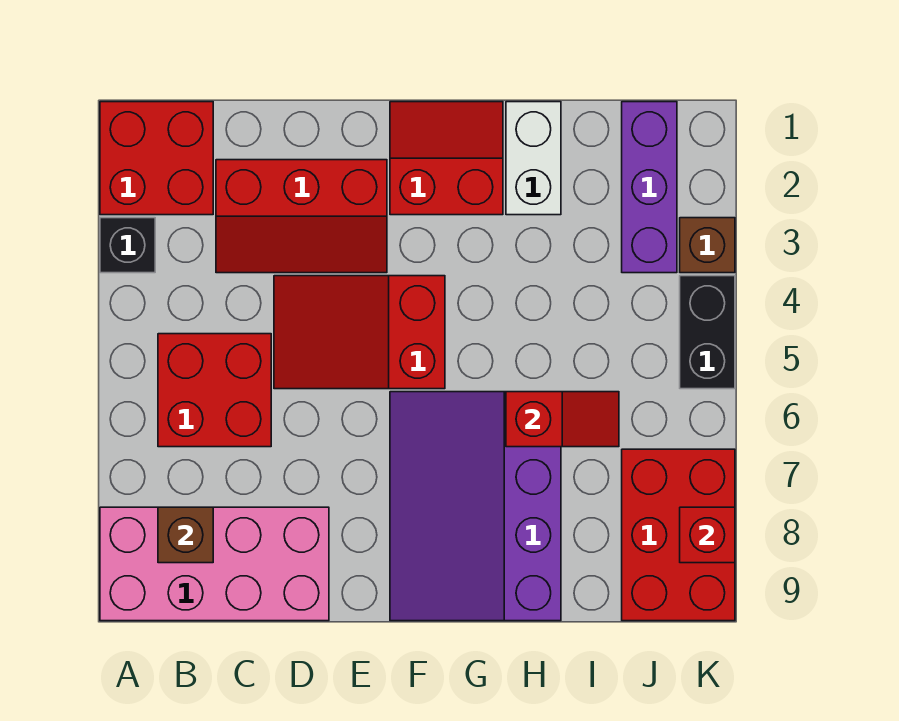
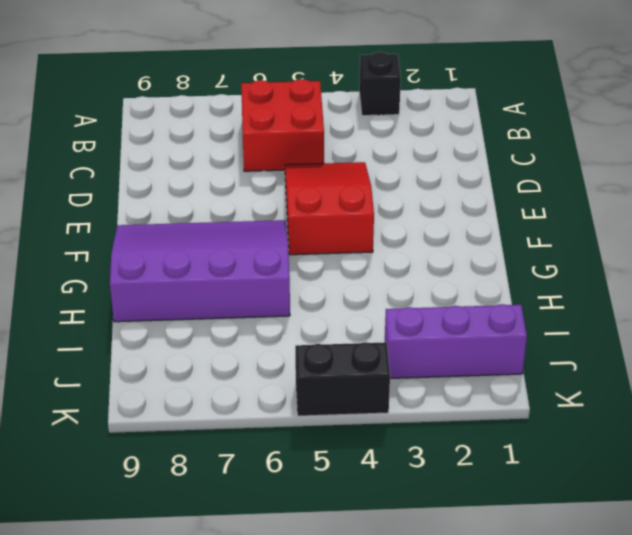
none -> red 2x2 brick [100,102,213,215]
none -> pink 2x4 brick [100,507,329,621]
none -> red 2x3 slope [216,160,387,273]

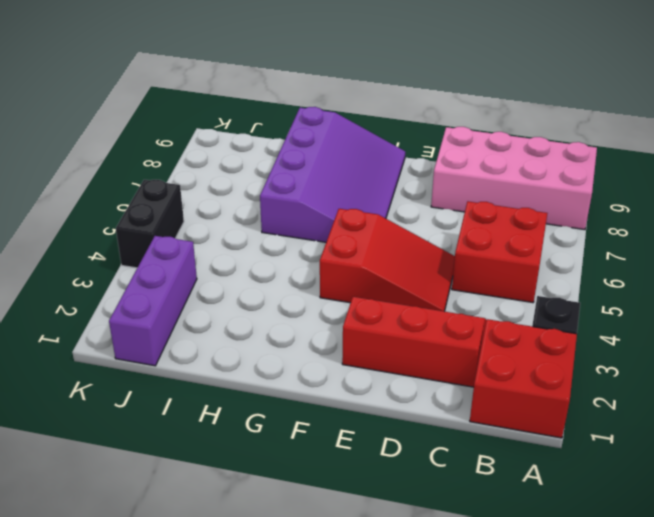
none -> red 2x2 slope [390,102,503,215]
none -> white 1x2 brick [506,102,561,215]
none -> red 2x3 brick [622,449,735,621]

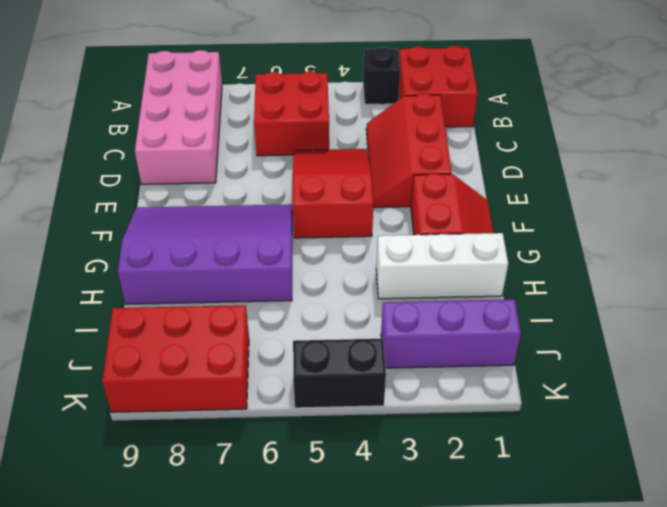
white 1x3 brick [376,233,508,299] -> white 1x2 brick [506,102,561,215]
none -> brown 1x1 brick [680,218,735,273]
none -> brown 1x1 brick [158,507,213,563]
none -> red 1x2 slope [506,392,619,447]

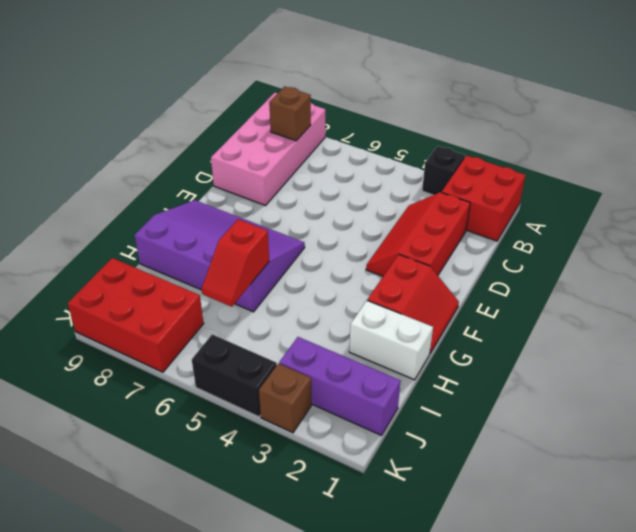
none -> red 2x2 brick [158,334,271,447]
none -> red 2x3 slope [274,276,445,389]
none -> red 1x1 brick [680,507,735,563]

